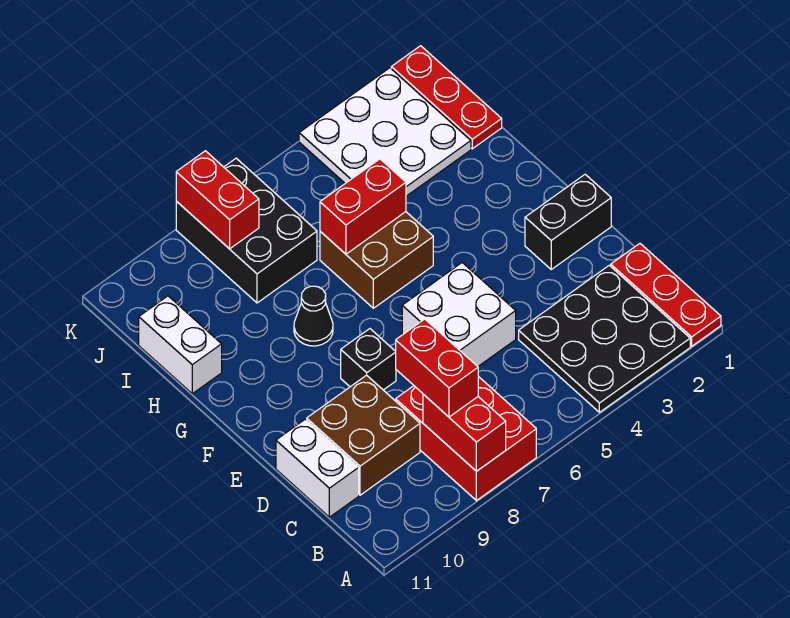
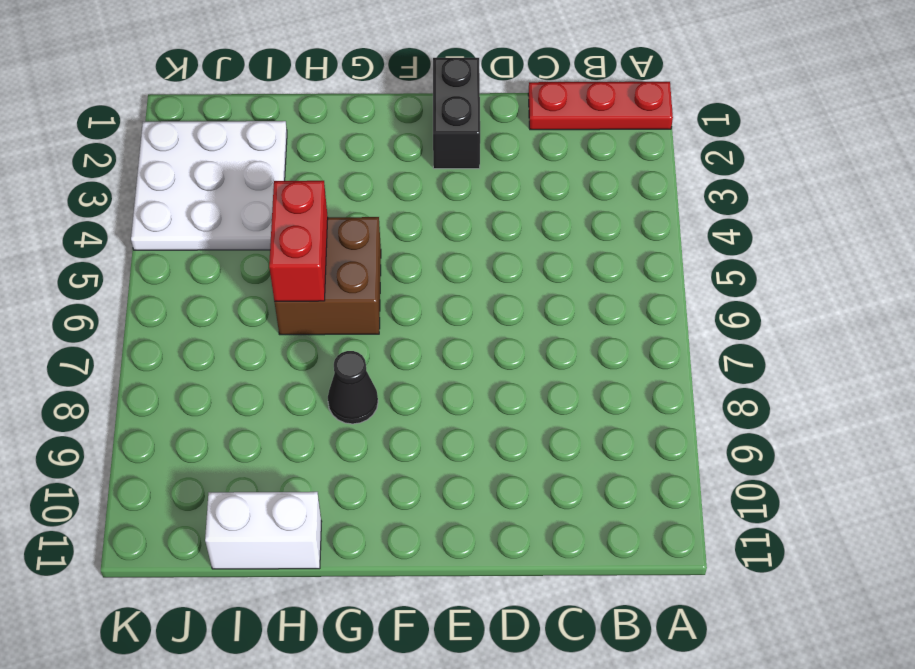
none -> black 3x3 plate [519,265,690,412]
none -> red 2x3 brick [396,376,536,501]
none -> brown 2x2 brick [307,375,420,495]

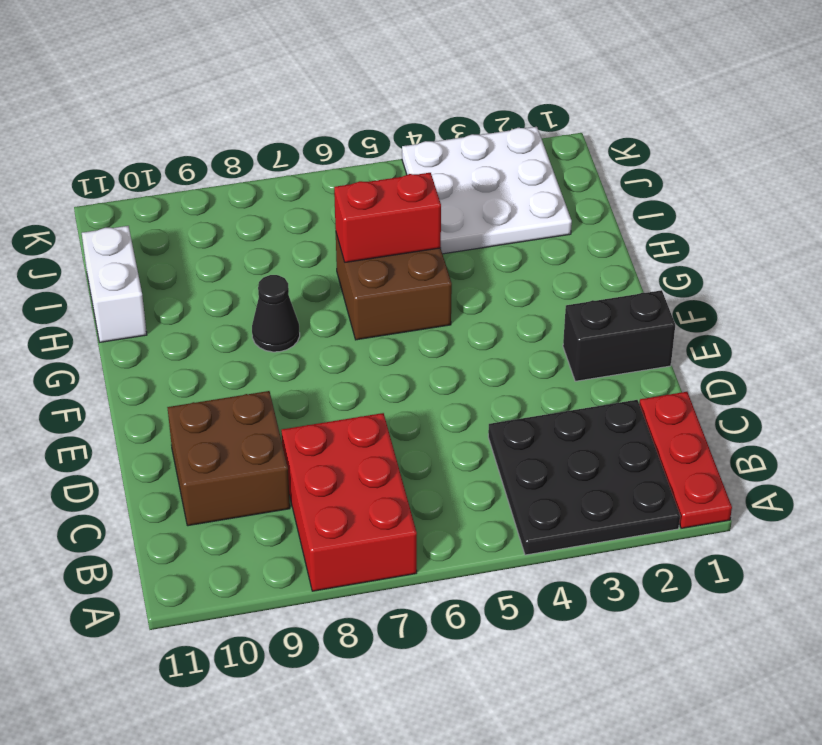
none -> white 1x2 brick [276,419,359,517]
none -> white 2x2 brick [402,263,516,366]
none -> black 1x1 brick [341,329,396,390]

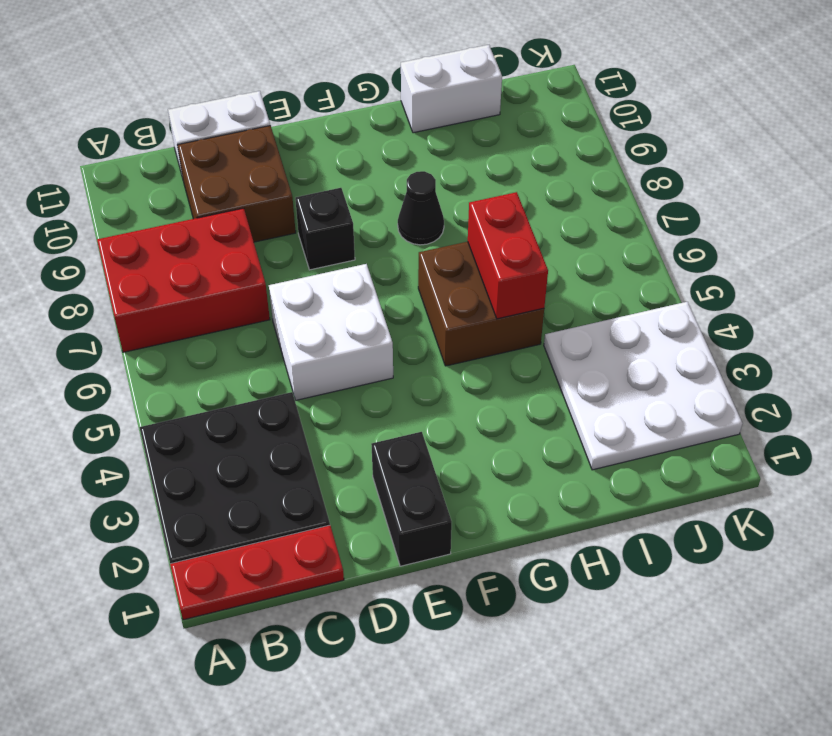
none -> red 1x3 plate [391,46,502,149]
none -> black 2x3 brick [176,158,317,303]
none -> red 1x2 brick [423,394,506,471]

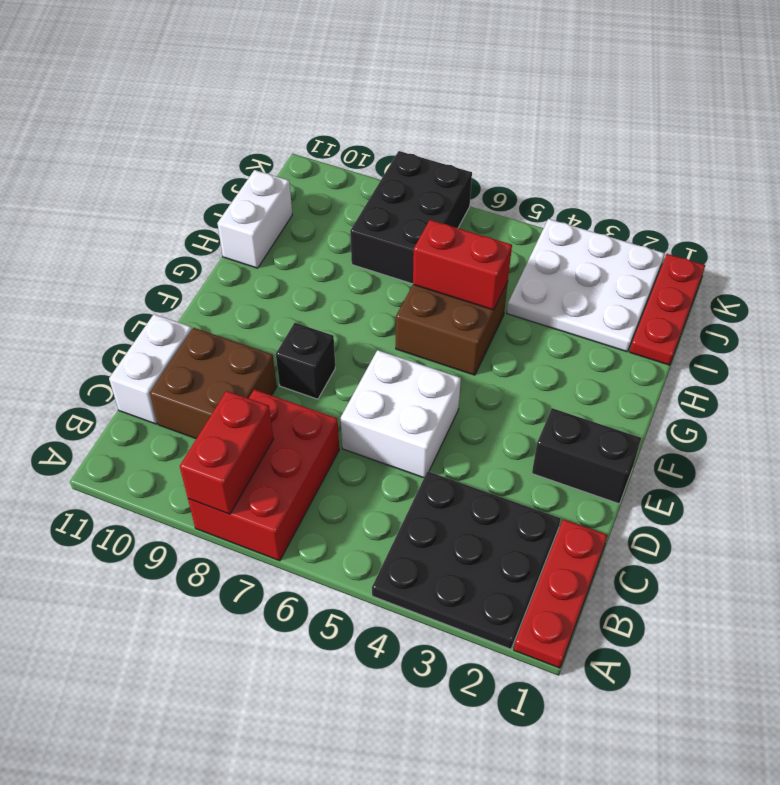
none -> black 1x1 cone [294,286,333,346]
none -> red 1x2 brick [176,151,259,249]
none -> red 1x2 brick [396,319,478,417]

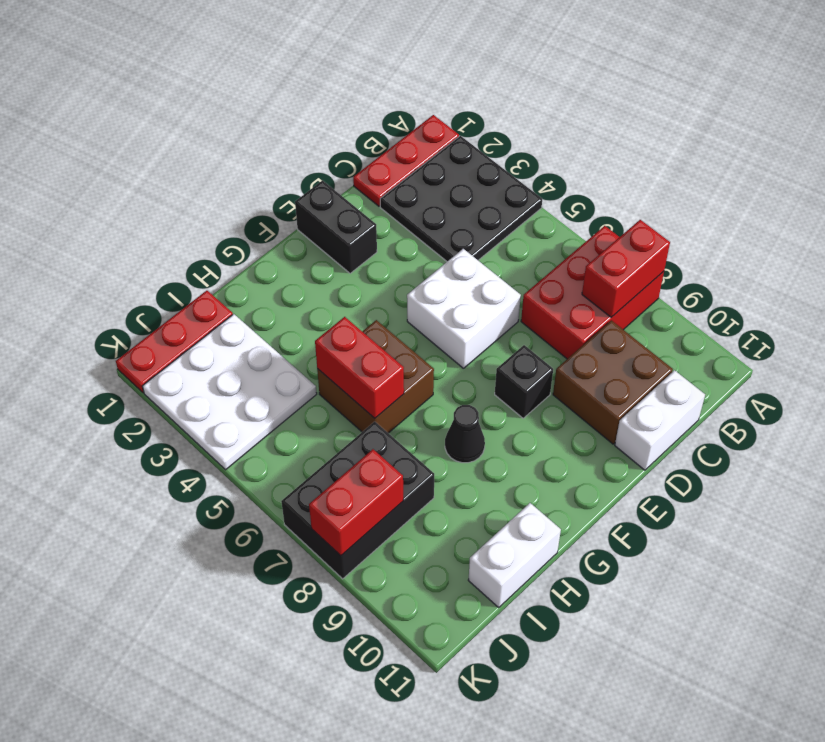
none -> red 1x2 brick [396,319,478,417]

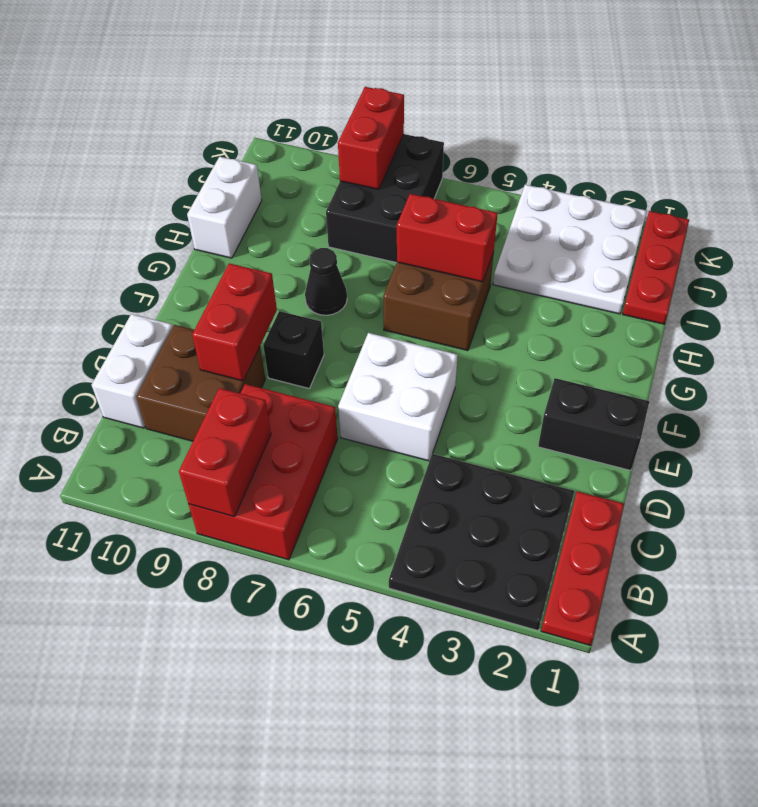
red 1x2 brick [192,263,277,381] -> red 1x2 brick moved to [396,319,478,417]

